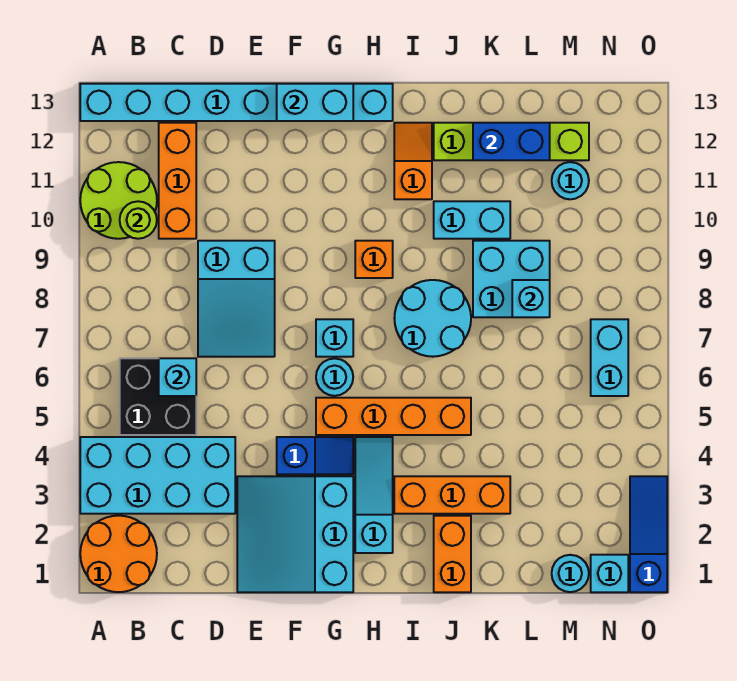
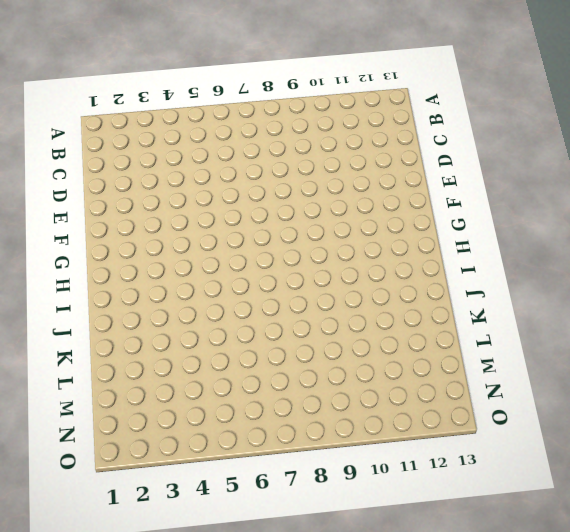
none -> orange 2x2 round brick [80,516,157,592]
none -> cyan 2x4 brick [80,437,235,514]
none -> lime 2x2 round brick [80,162,157,239]
none -> cyan 1x8 brick [80,84,393,121]

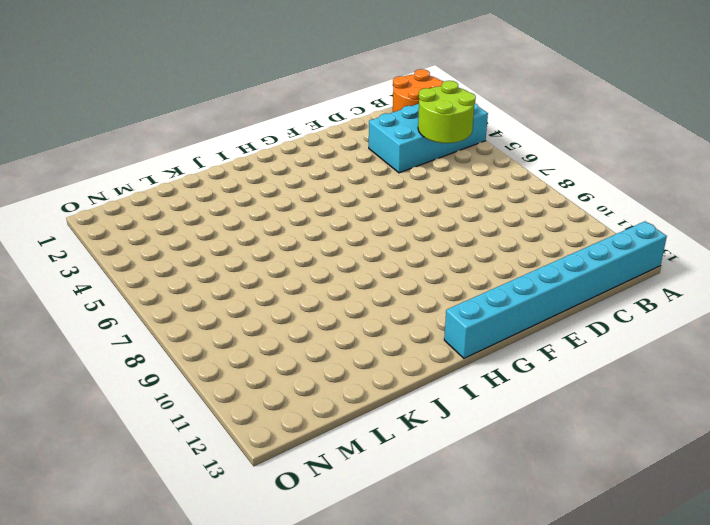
lime 2x2 round brick [418,81,476,143] -> lime 2x2 round brick moved to [80,162,157,239]
none -> black 2x2 brick [120,358,196,435]
none -> orange 1x3 brick [159,123,196,239]
none -> cyan 2x3 slope [198,241,275,357]
none -> cyan 3x3 slope [237,476,353,592]

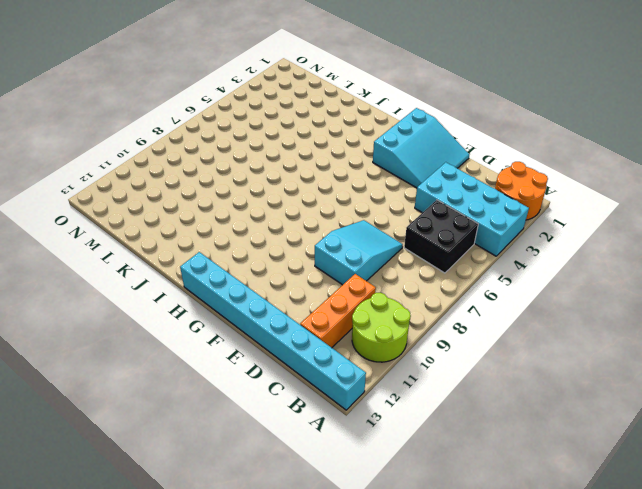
none -> blue 1x2 slope [277,437,353,474]
none -> orange 1x4 brick [316,398,471,435]
none -> cyan 1x1 round brick [316,358,353,396]
none -> cyan 1x1 brick [316,319,353,357]

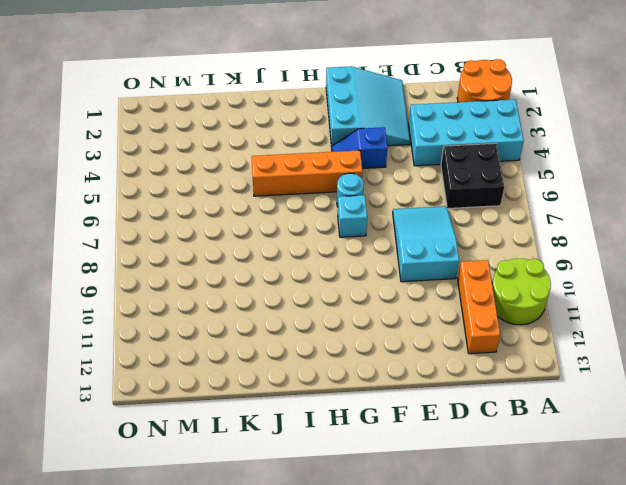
none -> cyan 1x8 brick [80,84,393,121]
none -> cyan 1x3 slope [355,437,393,553]
none -> orange 1x1 brick [355,241,393,278]
none -> orange 1x3 brick [394,476,510,514]

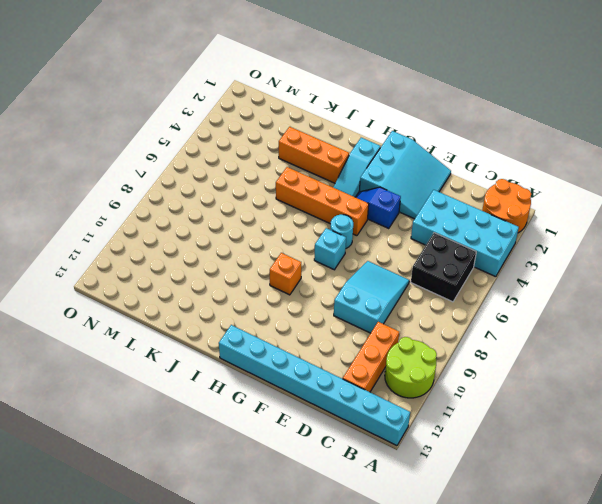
none -> cyan 2x2 round brick [394,280,471,357]
none -> orange 1x2 slope [394,123,432,199]
none -> orange 1x2 brick [434,516,471,592]
none -> cyan 1x2 brick [434,201,510,239]

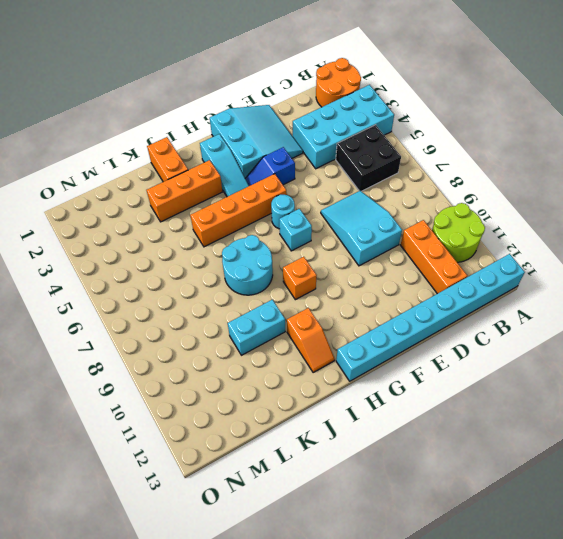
none -> lime 1x4 brick [434,123,589,160]
none -> cyan 2x2 brick [473,241,550,317]
none -> cyan 1x1 round brick [552,555,589,592]
none -> cyan 1x1 round brick [552,162,589,199]

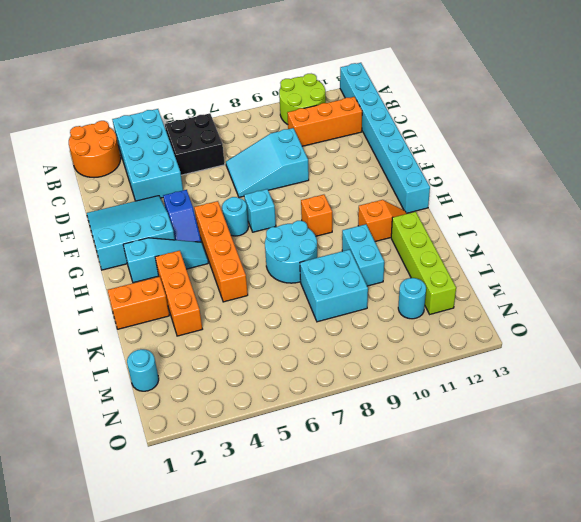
none -> cyan 1x1 brick [591,555,628,592]
none -> cyan 1x2 brick [591,319,628,396]
none -> blue 1x3 slope [630,476,667,592]
none -> lime 1x1 round brick [120,201,157,239]

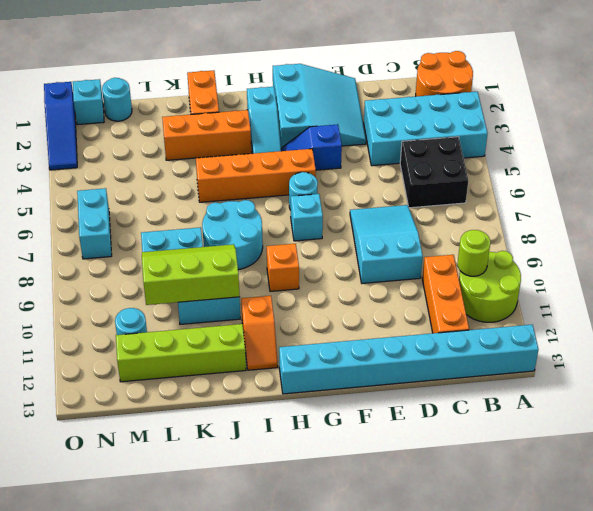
lime 2x3 slope [142,244,240,305] -> none
none -> cyan 1x1 brick [159,358,196,396]
none -> cyan 1x2 brick [277,84,353,121]
none -> blue 1x2 brick [473,123,550,160]
none -> cyan 1x1 brick [512,280,550,317]

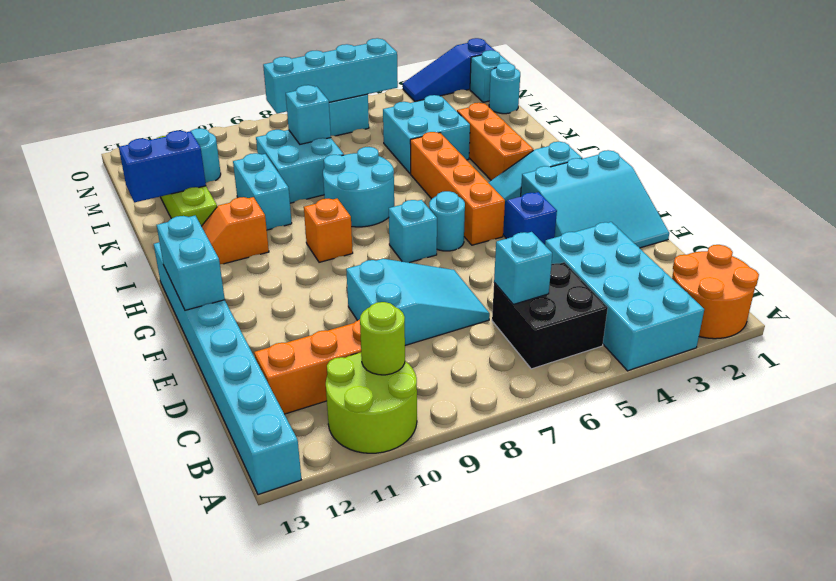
cyan 2x2 brick [383,95,470,174] -> none
blue 1x2 brick [119,131,206,202] -> blue 1x2 brick turned to [473,123,550,160]
cyan 1x4 brick [263,38,398,114] -> none
none -> orange 1x2 brick [434,516,471,592]

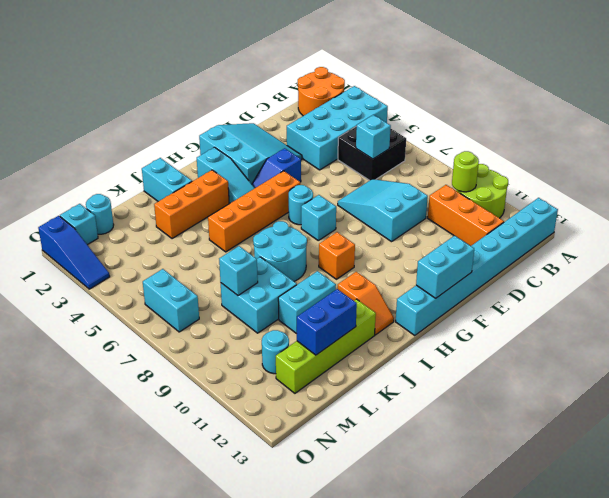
cyan 1x2 brick [142,158,192,201] -> orange 1x2 brick [434,516,471,592]

